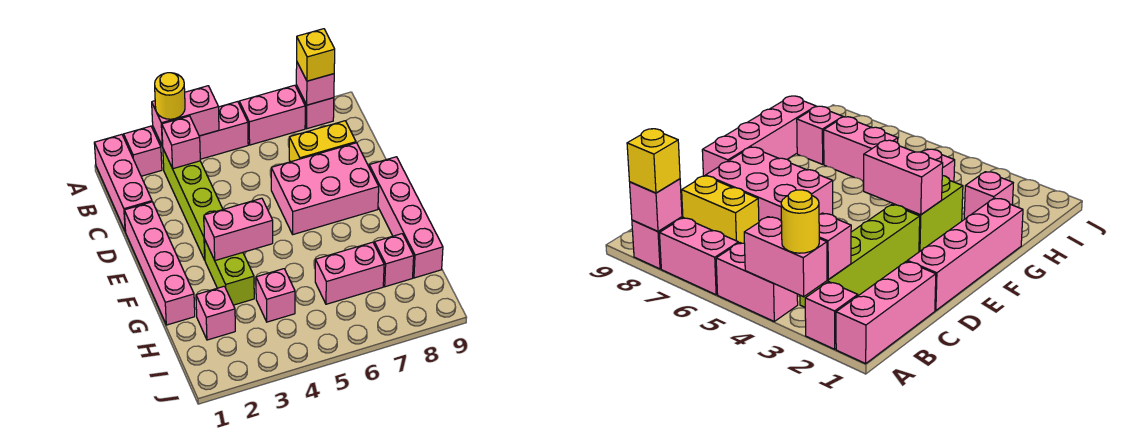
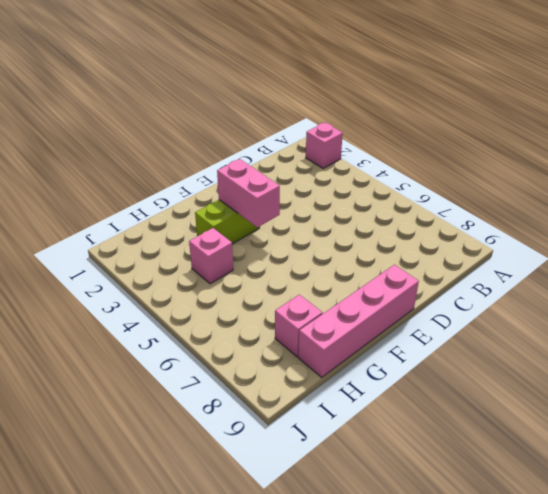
none -> pink 1x3 brick [94,134,152,232]
none -> pink 1x2 brick [199,102,248,159]
none -> pink 1x2 brick [239,85,305,145]

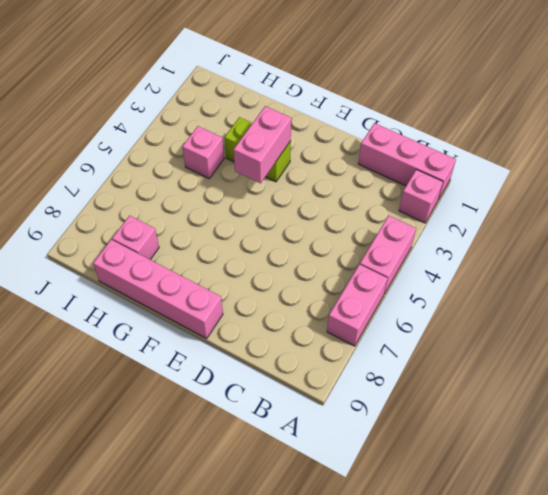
none -> pink 1x1 brick [296,85,334,129]
none -> lime 1x4 brick [163,149,223,260]
none -> yellow 1x2 brick [289,121,356,162]

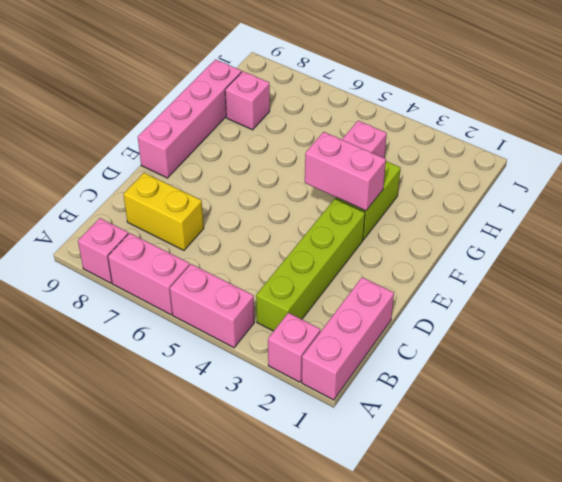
none -> pink 1x4 brick [124,202,195,325]
none -> pink 2x3 brick [271,143,379,234]
none -> pink 1x1 brick [196,286,235,340]

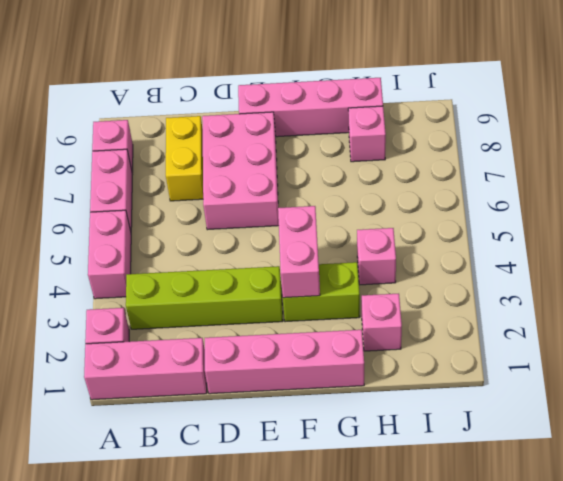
none -> pink 1x2 brick [315,242,384,304]
none -> pink 1x2 brick [152,86,219,146]
none -> pink 1x1 brick [296,63,334,105]

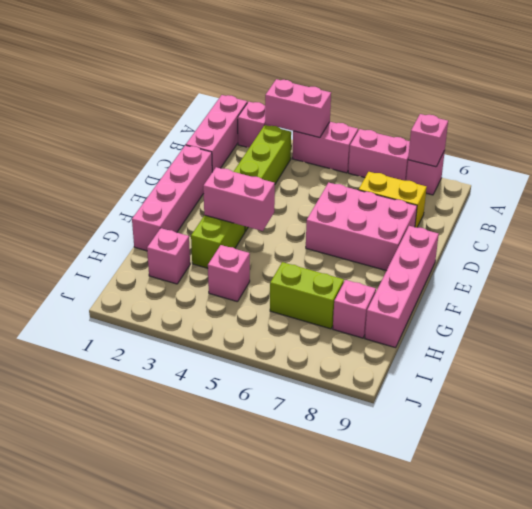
lime 1x2 brick [270,262,344,329] -> pink 1x2 brick [315,242,384,304]
none -> pink 1x1 brick [162,116,200,169]
none -> yellow 1x1 round brick [155,73,185,119]
none -> yellow 1x1 brick [297,29,335,81]

